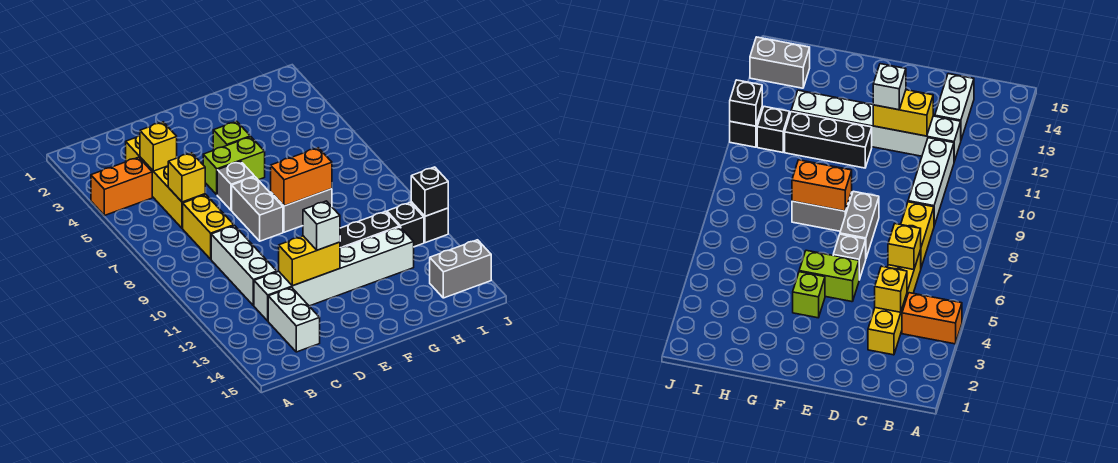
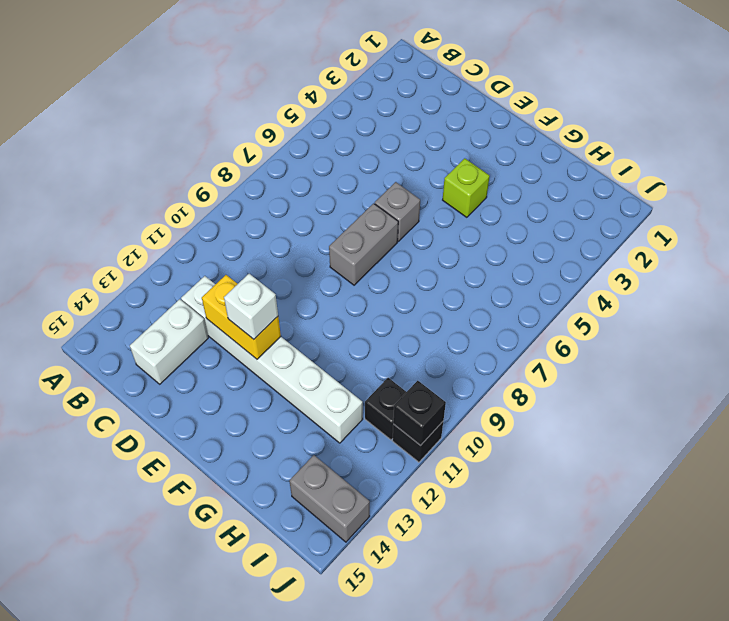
none -> orange 1x2 brick [91,157,152,216]
none -> yellow 1x4 brick [126,135,205,228]
none -> yellow 1x2 brick [183,195,234,259]

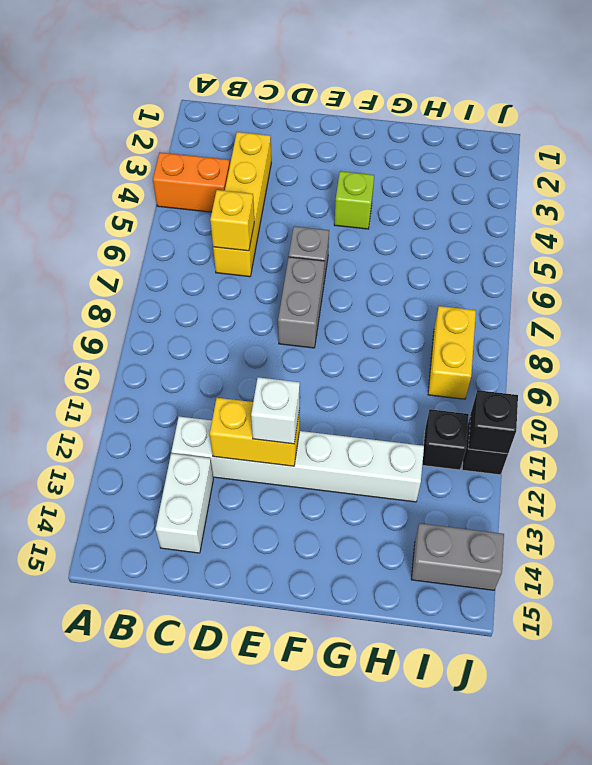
yellow 1x2 brick [428,306,476,399] -> yellow 1x2 brick moved to [183,195,234,259]
none -> white 1x3 brick [211,226,277,306]
none -> lime 1x2 brick [203,137,265,195]
none -> grey 1x2 brick [271,189,332,232]

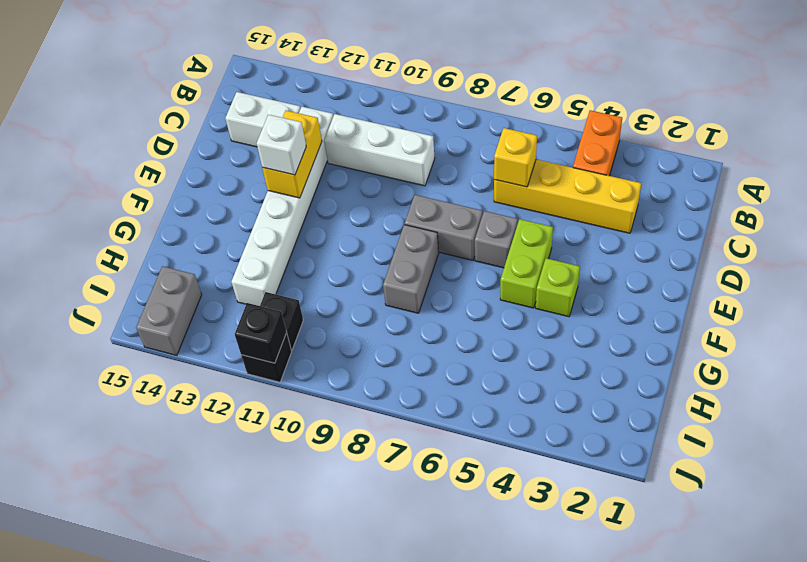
none -> yellow 1x2 brick [183,195,234,259]
none -> black 1x3 brick [340,211,399,248]
none -> yellow 1x1 brick [140,122,177,171]

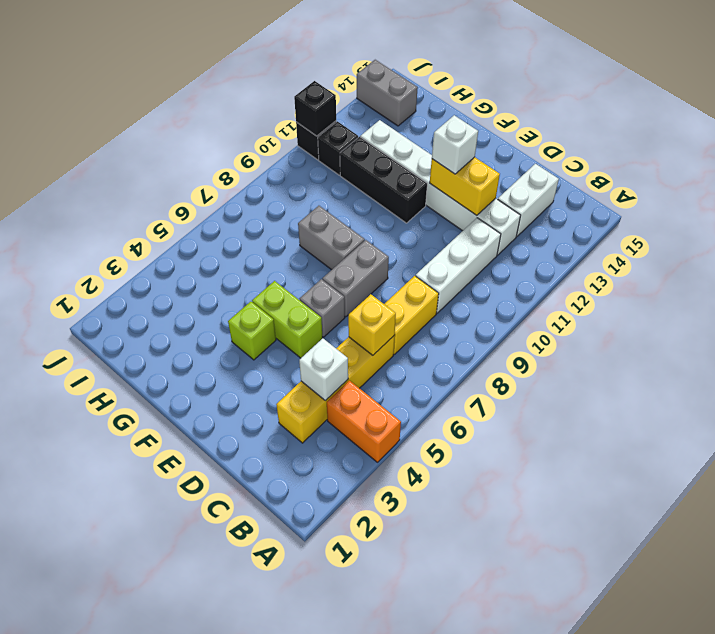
white 1x1 brick [299,338,348,401] -> yellow 1x1 brick [140,122,177,171]
none -> orange 1x2 brick [271,148,332,206]

